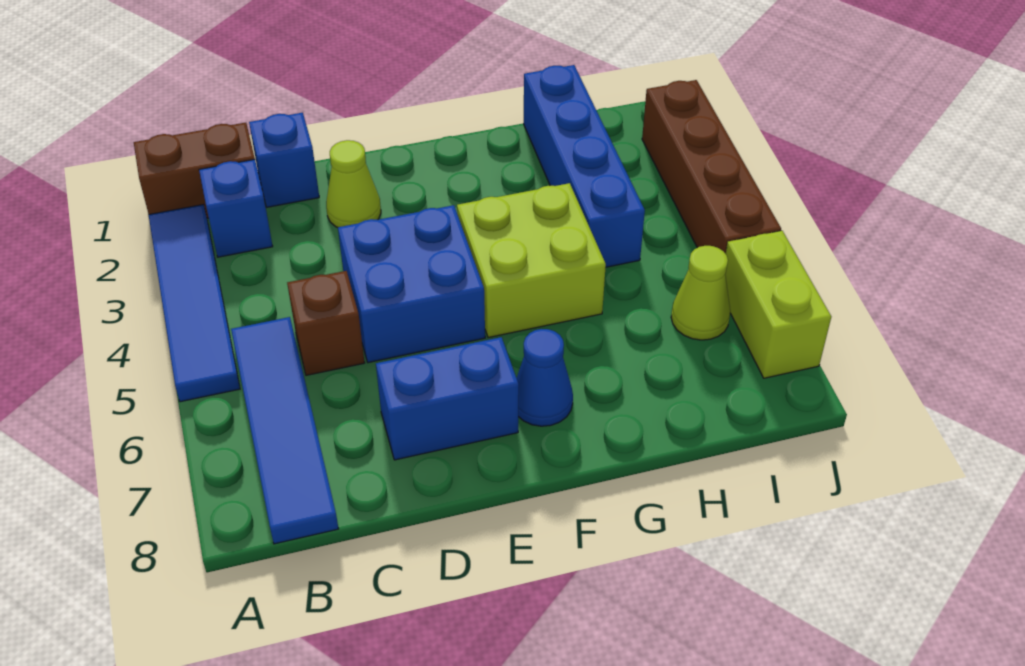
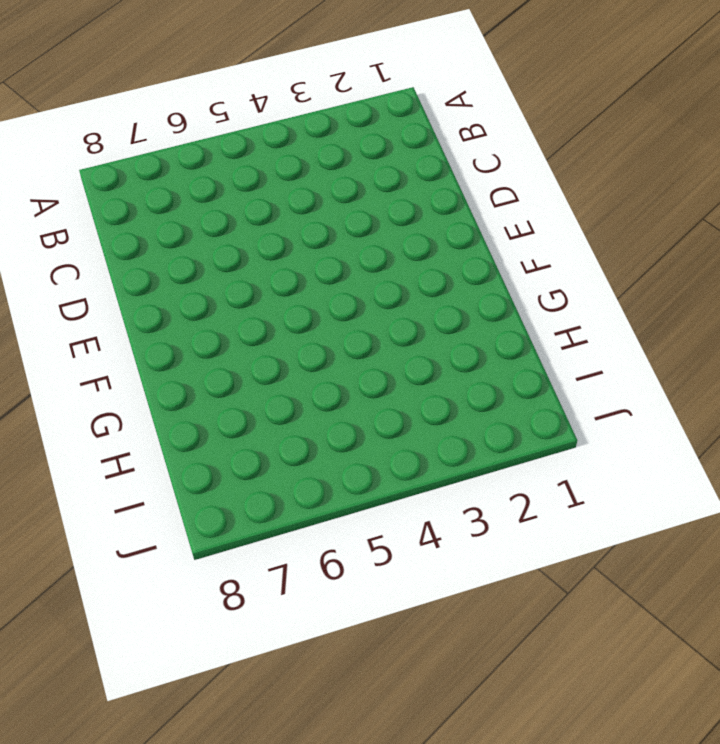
none -> brown 1x2 brick [134,123,255,219]
none -> blue 1x4 tile [149,204,240,402]
none -> blue 1x1 brick [199,159,273,257]

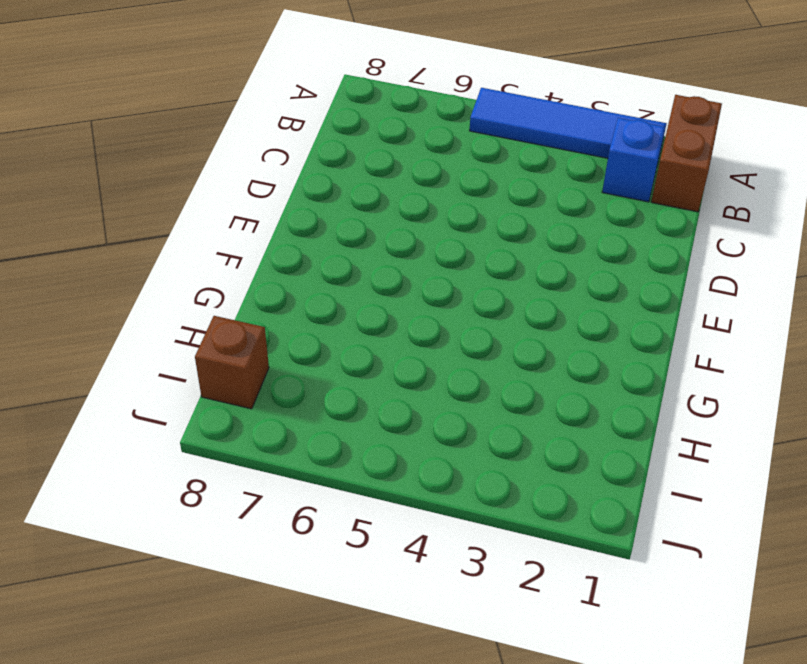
brown 1x1 brick [195,316,269,409] -> brown 1x1 brick moved to [287,271,365,375]
none -> blue 1x4 tile [231,317,338,544]
none -> blue 1x1 brick [249,113,319,207]
none -> lime 1x1 cone [326,140,381,228]

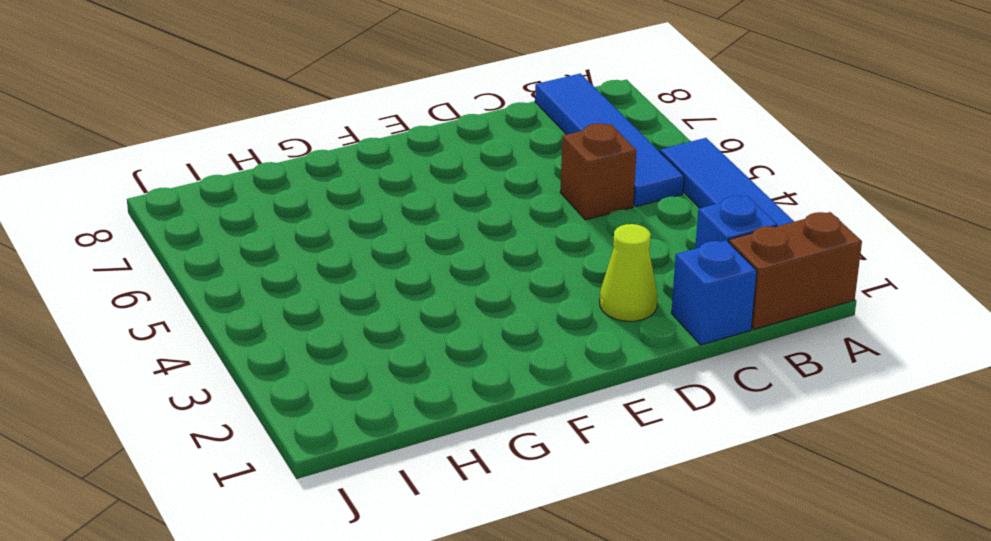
none -> blue 2x2 brick [338,205,485,363]
none -> blue 1x2 brick [376,337,519,460]
none -> lime 2x2 brick [457,183,606,338]

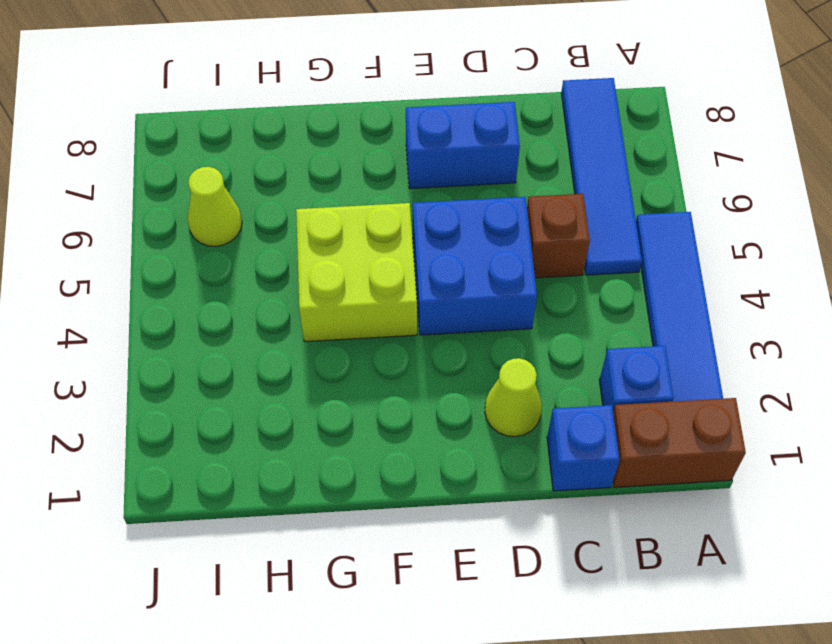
none -> blue 1x1 cone [517,329,573,426]
none -> blue 1x4 brick [524,65,645,267]
none -> brown 1x4 brick [642,80,781,254]

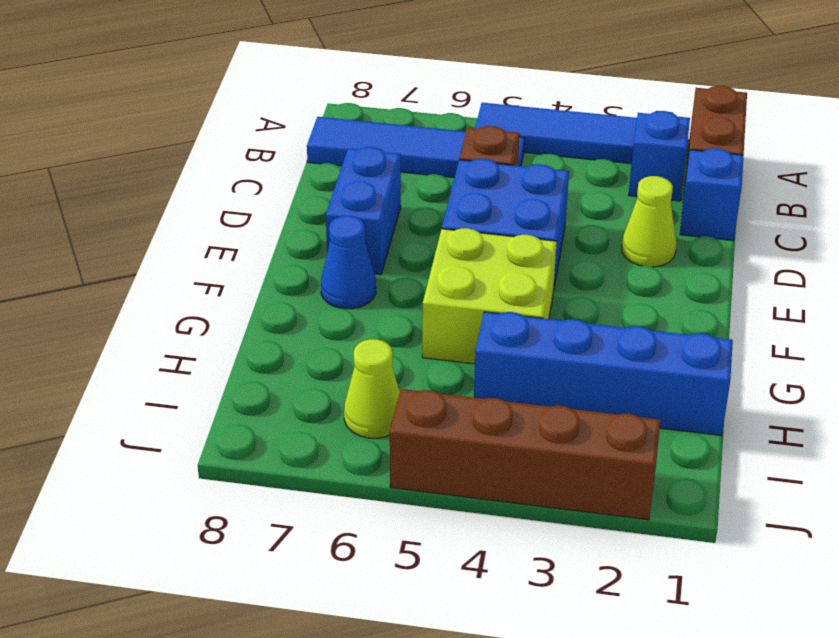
none -> lime 1x2 brick [725,231,831,378]

